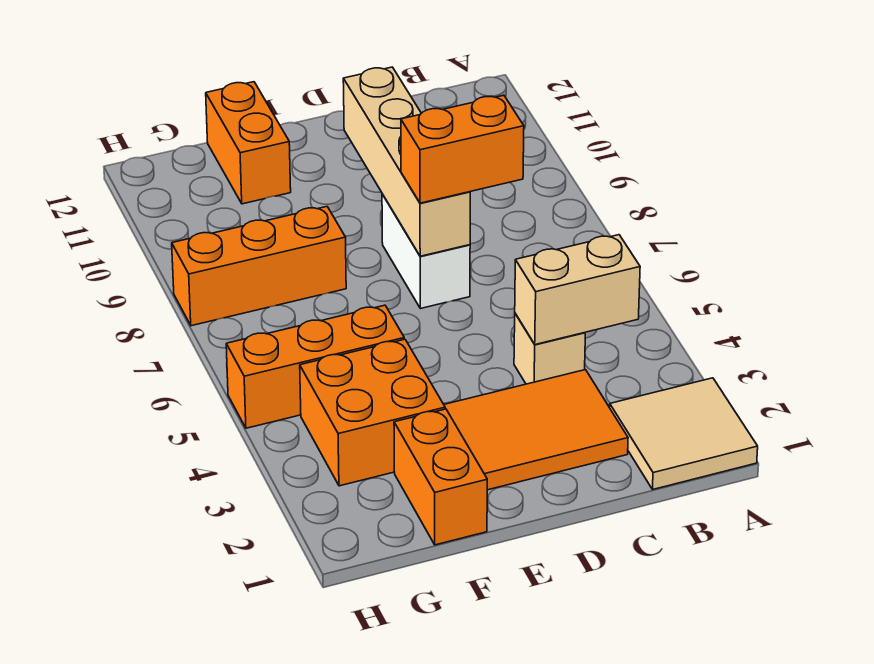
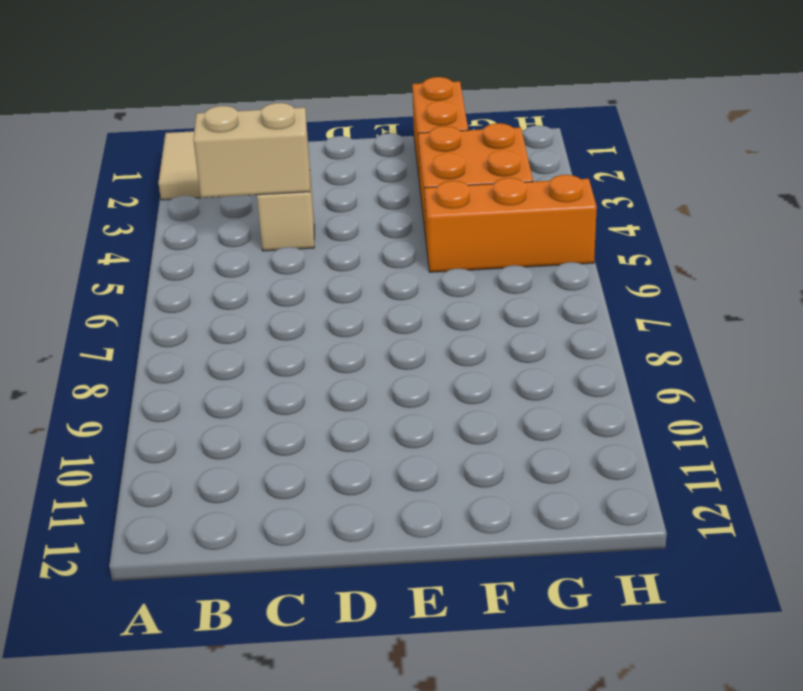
none -> orange 2x3 tile [444,370,628,490]
none -> white 1x2 brick [382,194,470,309]
none -> orange 1x3 brick [172,207,346,326]

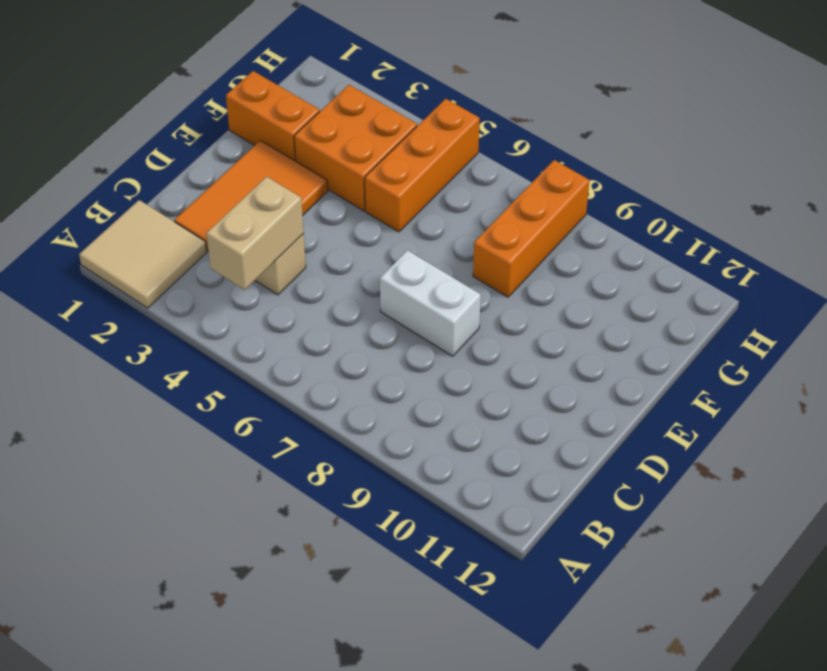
none -> orange 1x2 brick [206,82,291,204]
none -> tan 1x4 brick [343,67,470,256]
none -> orange 1x2 brick [401,95,524,203]

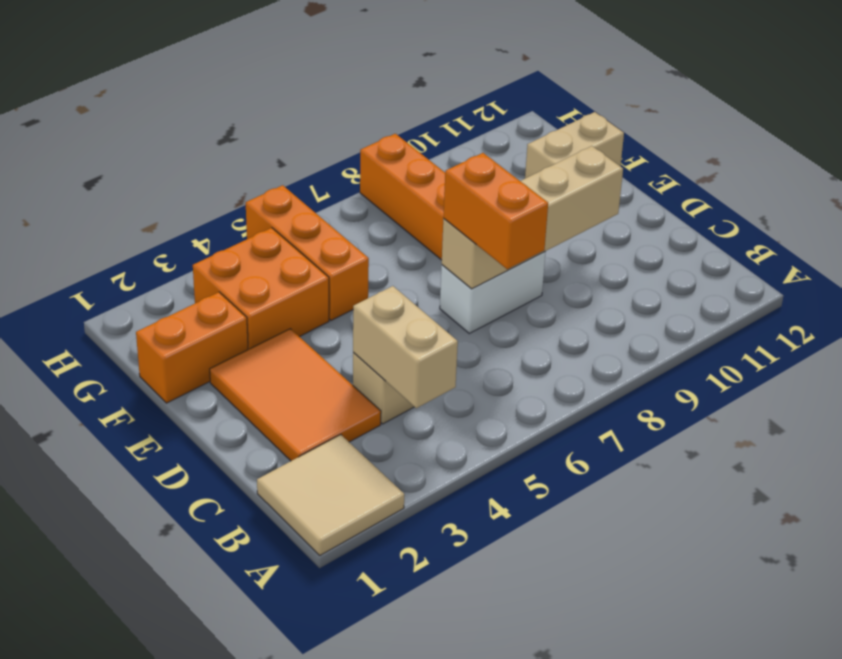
tan 1x2 brick [525,112,624,178] -> orange 1x2 brick [206,82,291,204]

